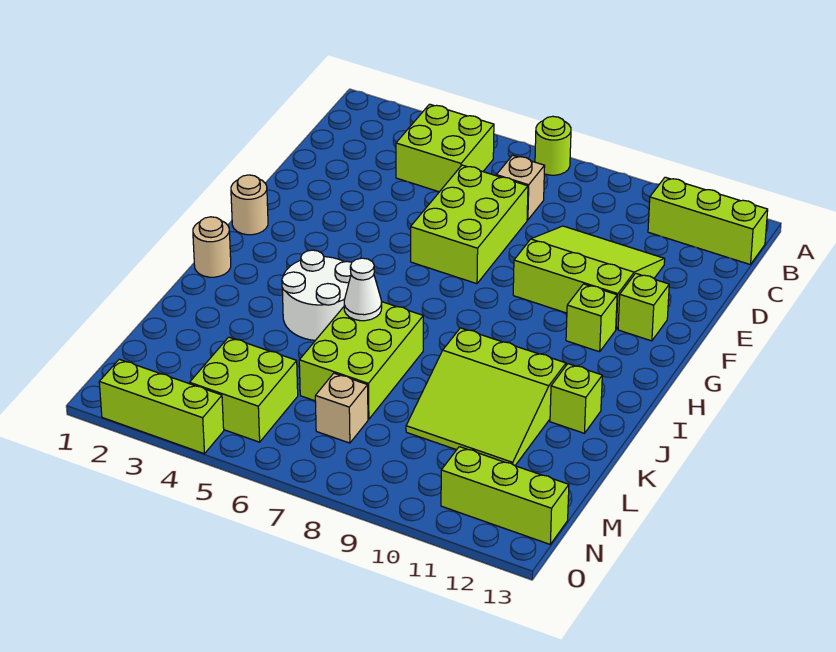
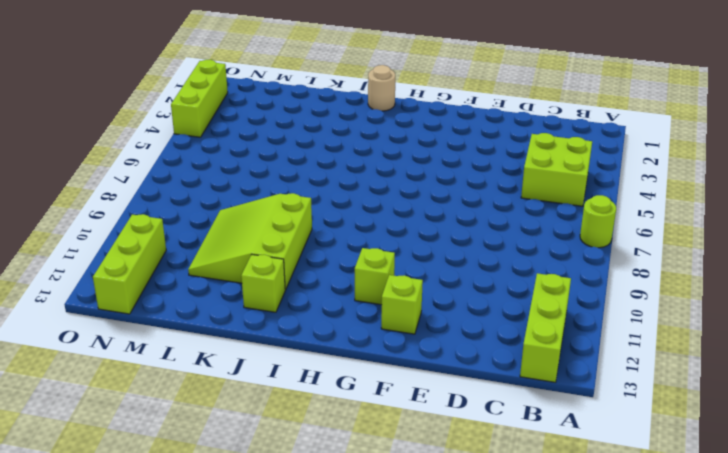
none -> tan 1x1 brick [496,155,545,220]
none -> lime 2x3 brick [411,165,528,284]
none -> lime 3x3 slope [513,226,665,329]

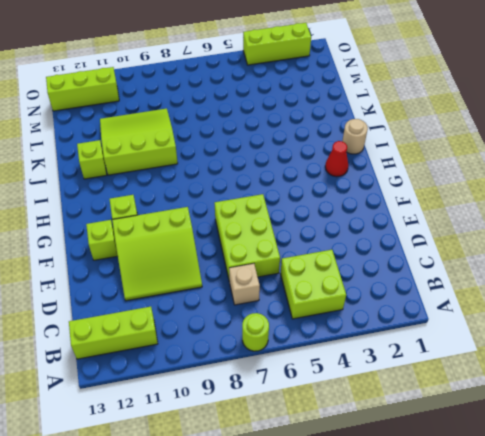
red 1x1 cone [325,141,348,177] -> none
none -> tan 1x1 round brick [231,175,268,235]
none -> white 2x2 round brick [282,250,352,340]
none -> lime 2x3 brick [299,302,423,419]

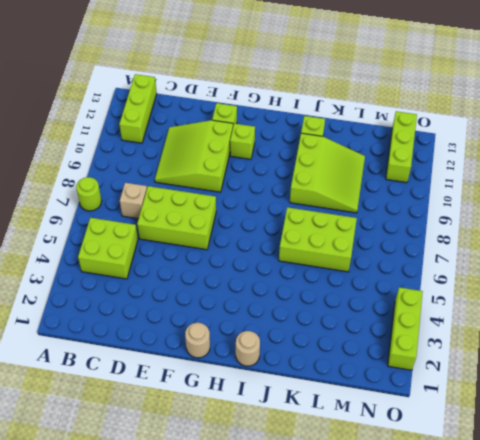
none -> white 2x2 round brick [282,250,352,340]
none -> lime 2x2 brick [190,337,298,442]
none -> tan 1x1 brick [315,373,368,443]

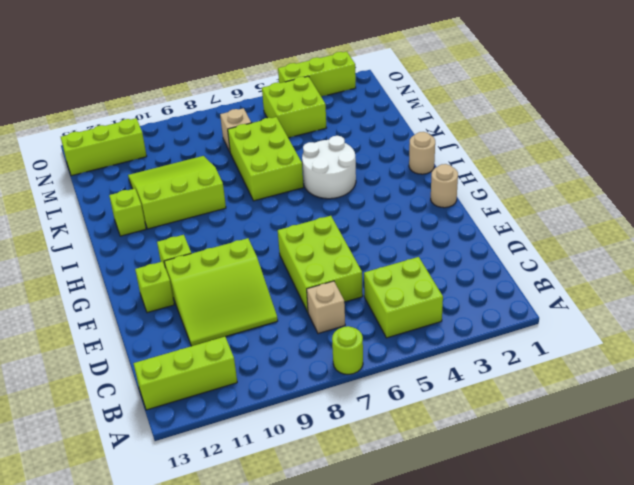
none -> white 1x1 cone [344,258,382,321]

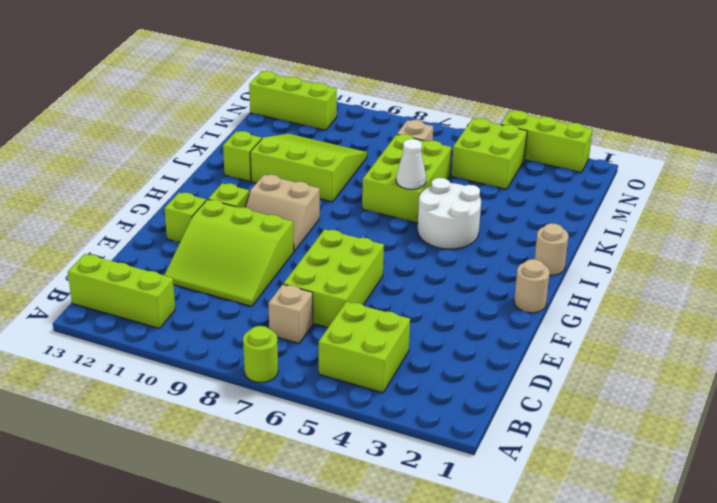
tan 2x2 slope [245,175,320,251] -> none

